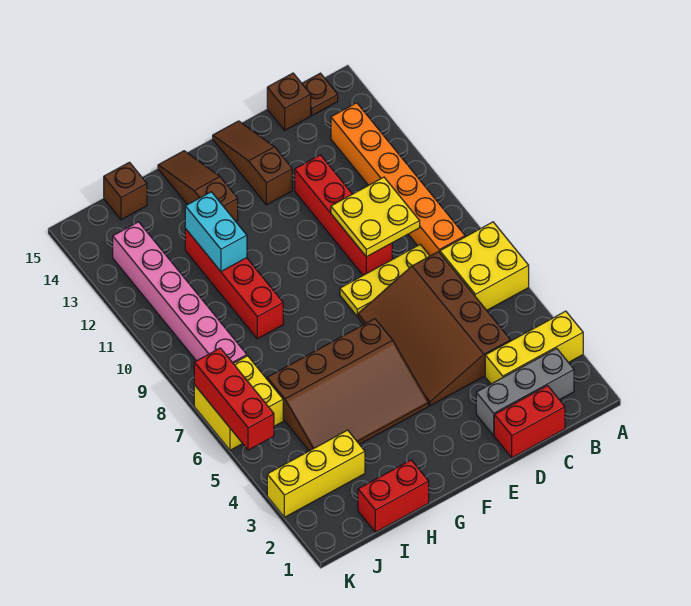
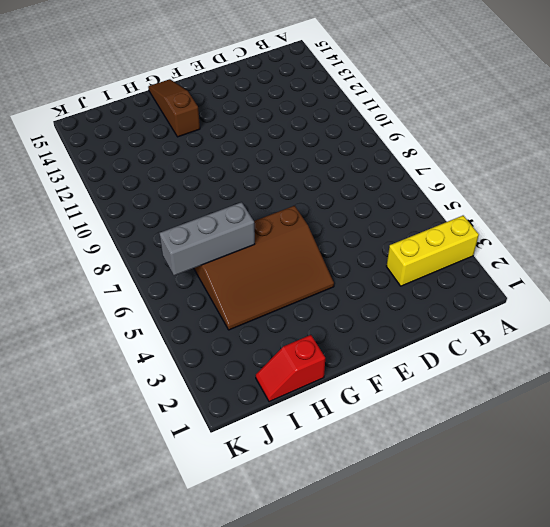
red 1x2 slope [256,335,325,402] -> red 1x2 brick [358,460,429,532]
grey 1x3 brick [160,202,255,276] -> grey 1x3 brick moved to [476,348,574,435]
none -> yellow 2x2 brick [440,222,529,310]
none -> orange 1x6 brick [331,103,465,256]
none -> brown 1x1 plate [302,73,338,115]

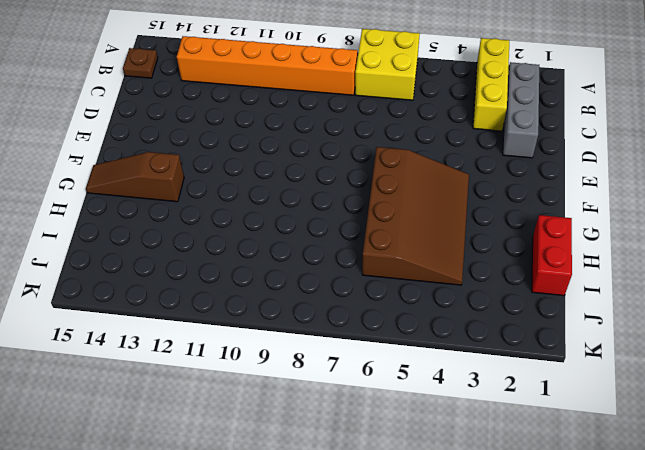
none -> red 1x2 brick [494,386,565,458]
none -> brown 3x4 slope [358,252,510,406]
none -> yellow 1x3 plate [340,244,430,316]

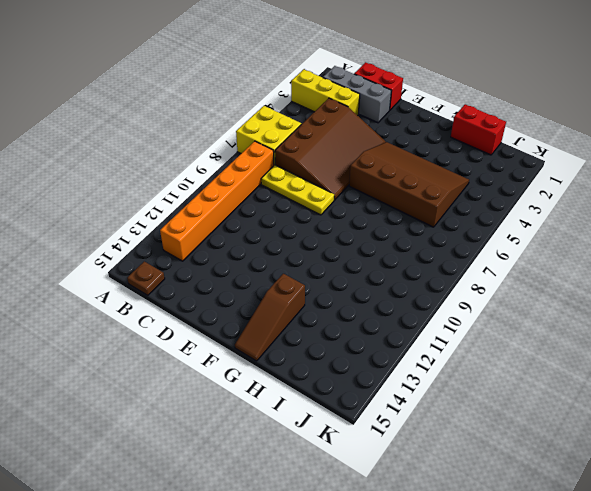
none -> brown 1x1 brick [267,73,311,130]
none -> red 1x4 brick [295,155,392,275]
none -> brown 1x3 slope [213,121,292,205]

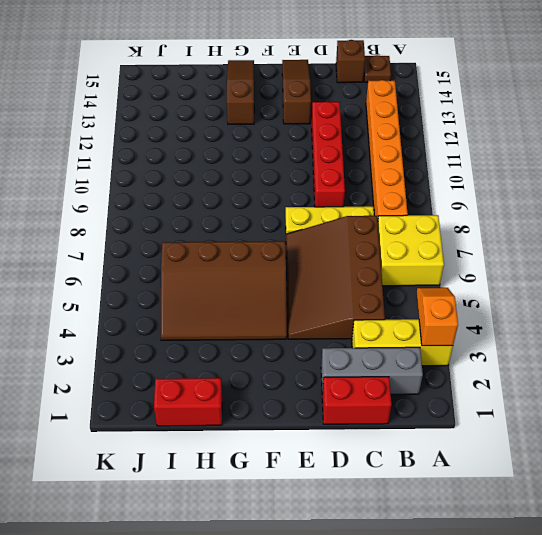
orange 1x2 slope [417,288,458,346] -> none
none -> red 1x4 brick [185,229,283,339]
none -> yellow 1x3 brick [267,430,365,517]
none -> brown 1x1 brick [104,162,147,220]

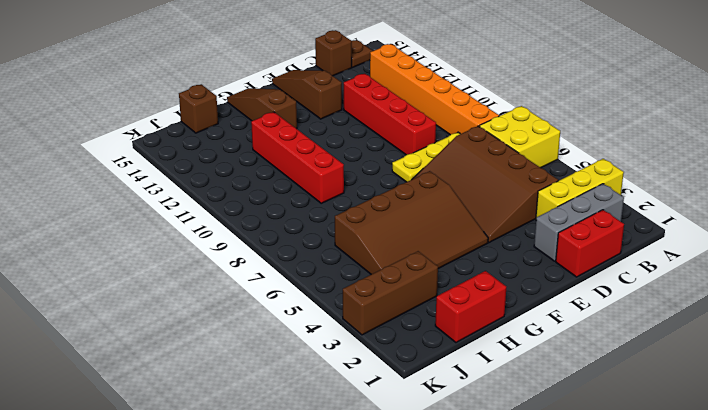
brown 1x3 brick [343,251,438,335] -> yellow 1x3 brick [267,430,365,517]
none -> yellow 2x2 brick [194,356,283,450]
none -> pink 1x6 brick [113,222,247,363]
none -> yellow 2x2 plate [331,177,420,257]

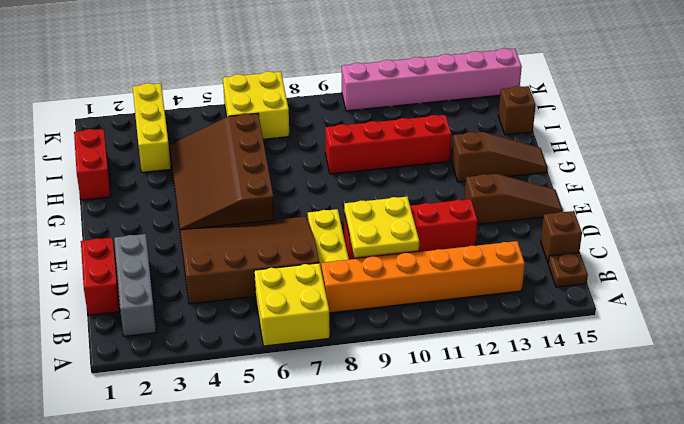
pink 1x6 brick [342,48,522,111] -> pink 1x6 brick moved to [113,222,247,363]
none -> yellow 1x3 brick [485,311,583,384]
none -> cyan 1x2 brick [185,192,247,271]
none -> red 1x3 brick [194,348,274,450]

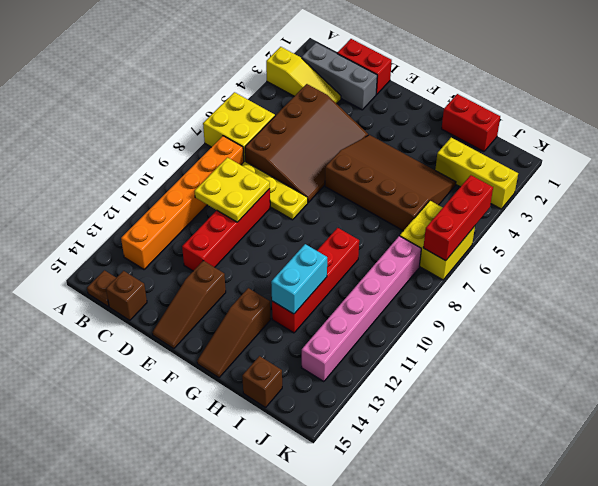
yellow 1x3 slope [266,47,341,104] -> yellow 1x3 brick [485,311,583,384]

